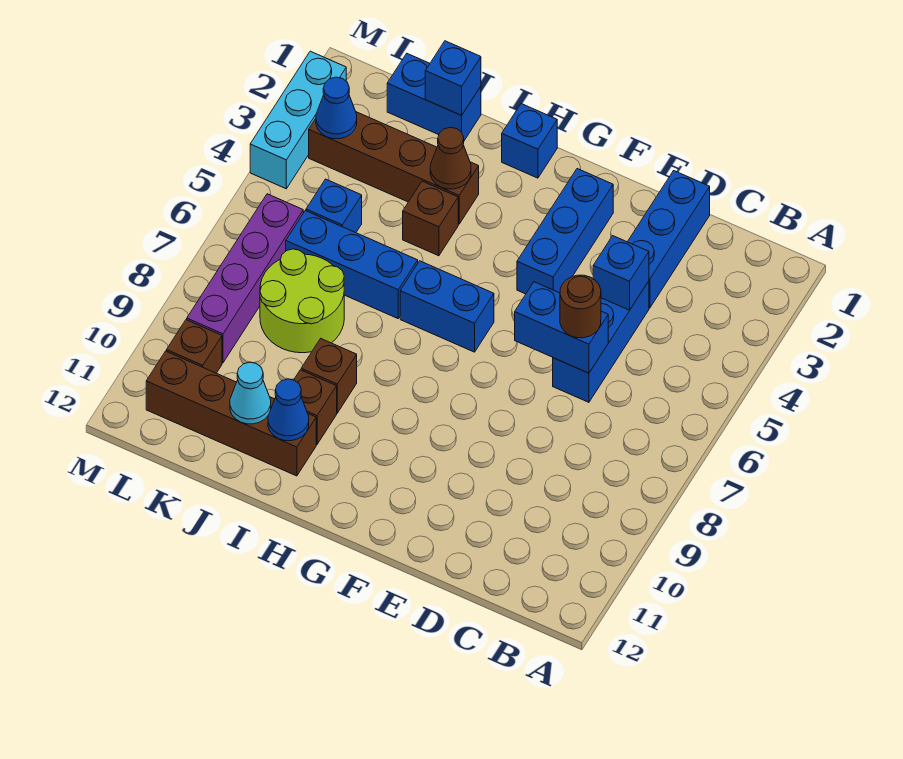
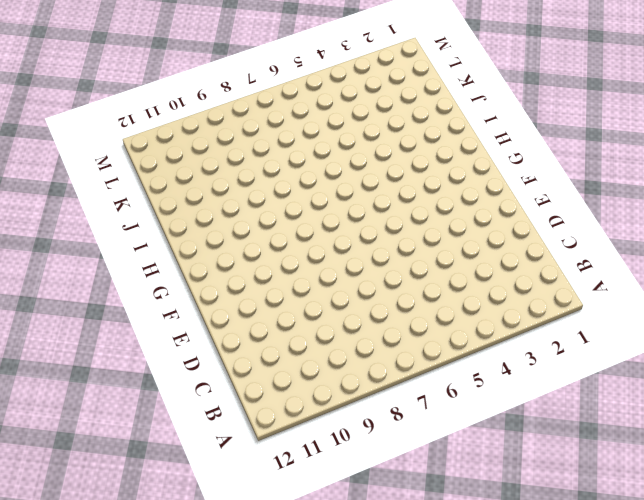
none -> blue 1x3 brick [628,171,710,308]
none -> blue 1x3 brick [553,281,649,402]
none -> blue 1x3 brick [517,169,613,294]

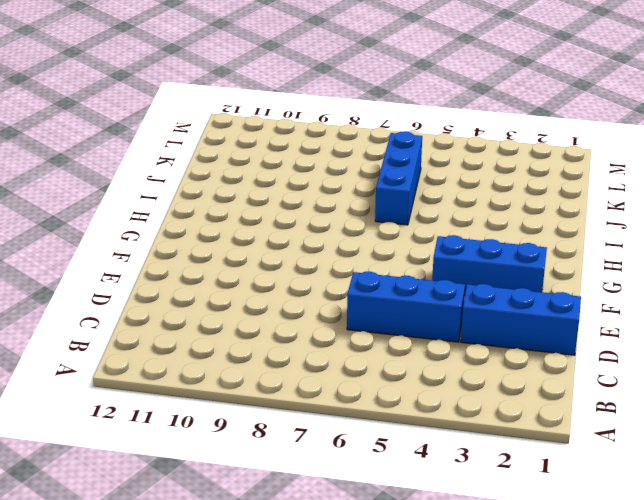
none -> blue 1x2 brick [400,261,494,352]
none -> blue 1x1 brick [502,104,557,178]
none -> brown 1x4 brick [309,112,479,224]

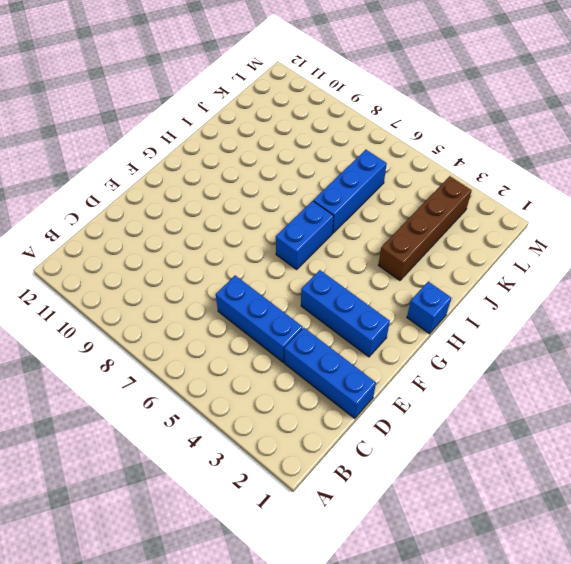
none -> brown 1x1 brick [403,181,458,256]
none -> brown 1x1 brick [301,339,357,413]
none -> brown 1x1 brick [294,370,337,444]

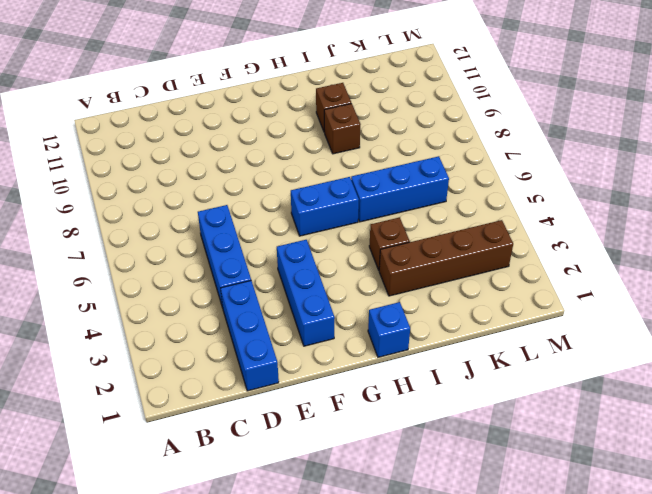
none -> brown 1x4 brick [146,351,316,476]
none -> blue 1x2 brick [387,54,481,141]
none -> lime 2x2 round brick [260,249,344,353]

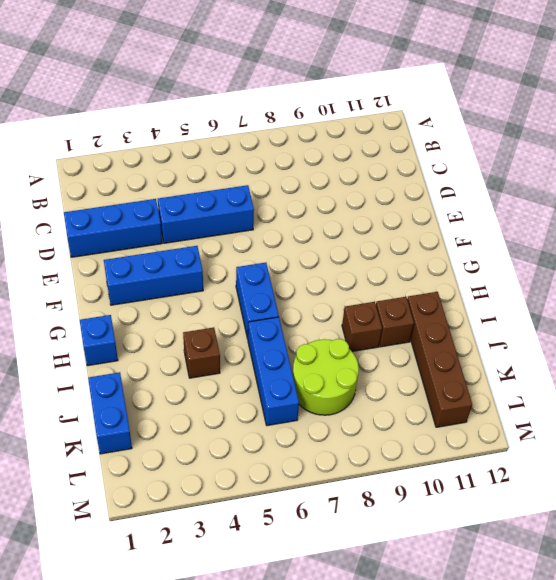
none -> brown 1x4 brick [309,112,479,224]
none -> blue 1x1 brick [306,179,362,233]
none -> purple 1x4 brick [187,194,303,363]

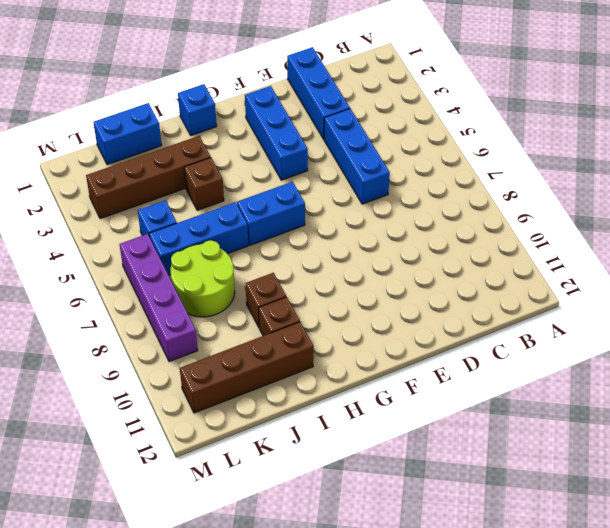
none -> brown 1x1 brick [167,320,222,373]
none -> cyan 1x3 brick [250,51,346,189]
none -> blue 1x1 brick [593,236,649,310]

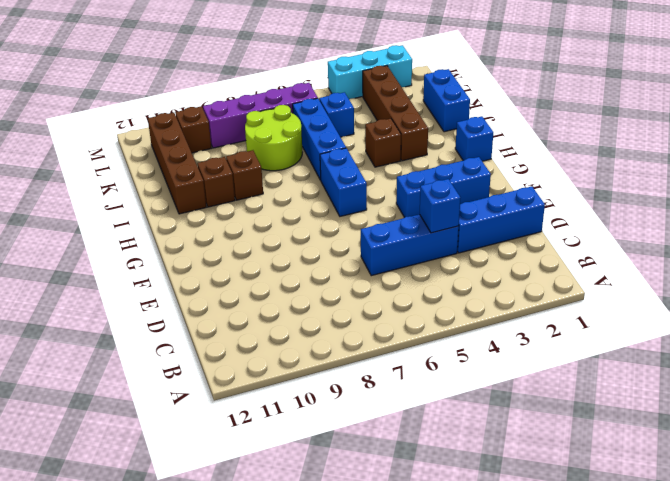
none -> blue 1x2 brick [515,282,608,373]
none -> brown 1x1 cone [430,127,471,189]
none -> blue 1x1 cone [268,379,309,441]

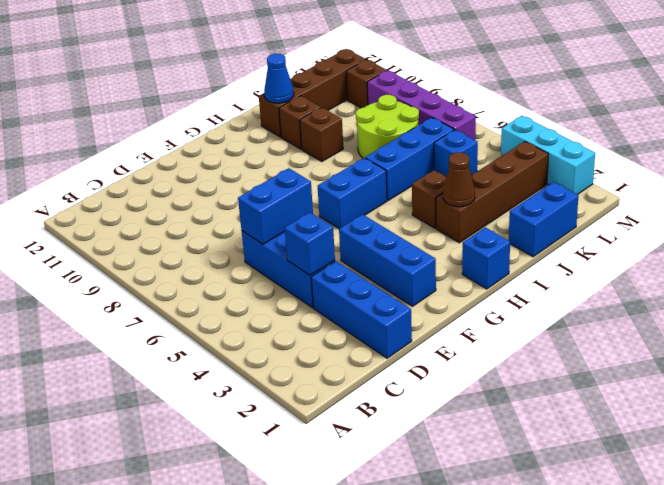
none -> blue 1x1 brick [425,41,481,115]
none -> cyan 1x1 cone [230,362,271,424]
none -> blue 1x1 cone [316,77,357,139]

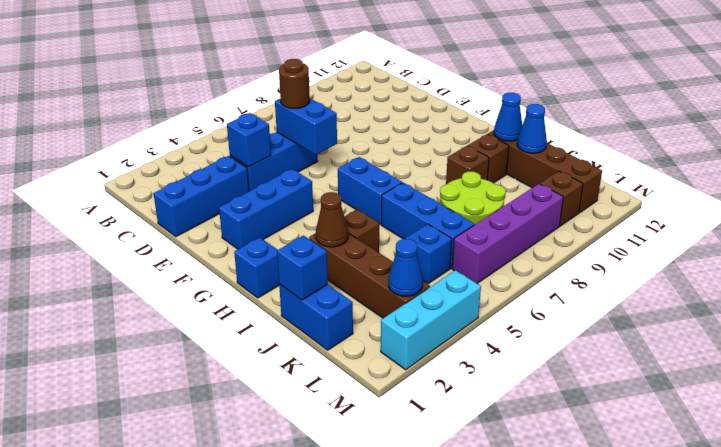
blue 1x1 cone [517,104,547,153] -> cyan 1x1 cone [230,362,271,424]

